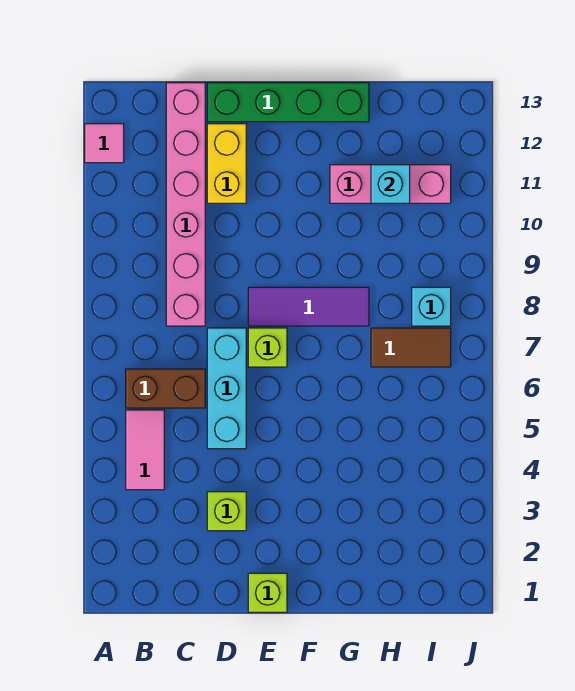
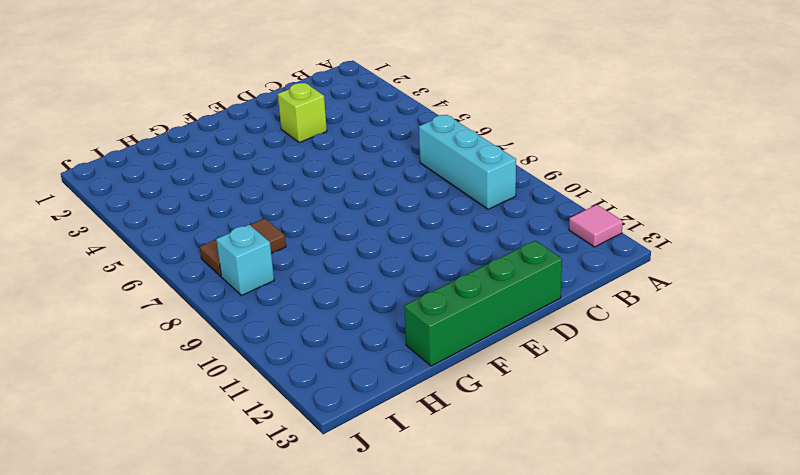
cyan 1x3 brick [419,115,516,209] -> cyan 1x3 brick moved to [207,328,246,449]
none -> pink 1x2 tile [126,410,164,490]
none -> brown 1x2 brick [126,369,205,408]
none -> pink 1x6 brick [166,83,205,326]

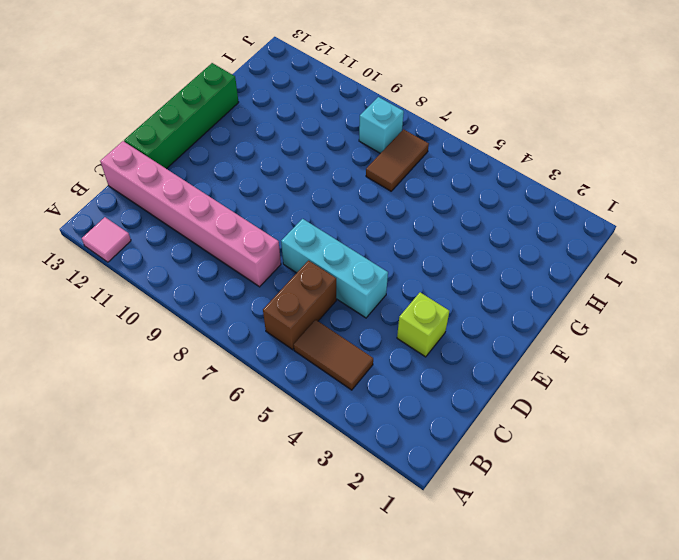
brown 1x2 tile [294,320,373,390] -> pink 1x2 tile [126,410,164,490]
none -> yellow 1x2 brick [207,124,246,203]
none -> lime 1x1 brick [248,573,287,612]
none -> lime 1x1 brick [248,328,287,367]

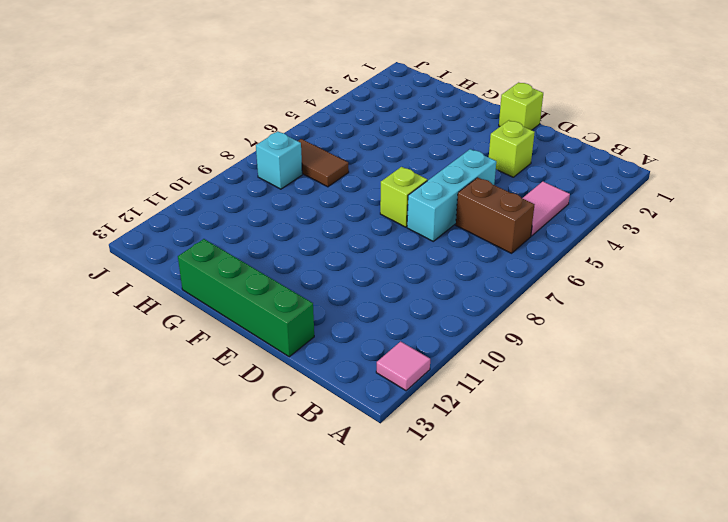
none -> pink 1x6 brick [166,83,205,326]
none -> yellow 1x2 brick [207,124,246,203]
none -> purple 1x3 tile [248,287,369,326]

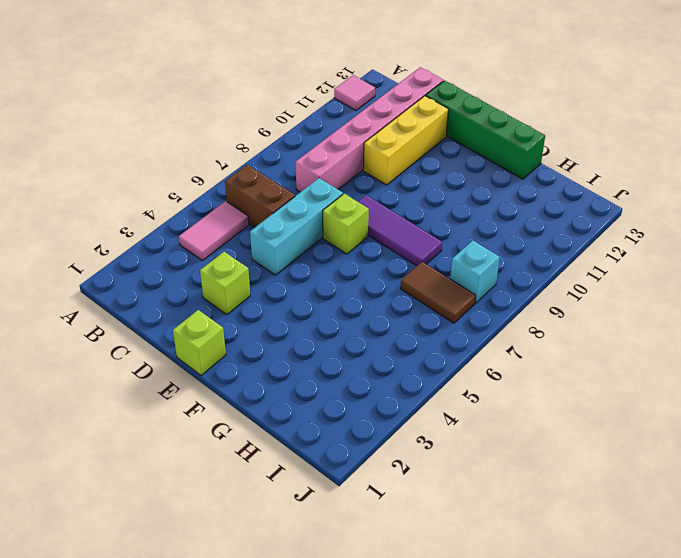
yellow 1x3 brick [363,96,448,185] -> yellow 1x2 brick [207,124,246,203]
none -> pink 1x3 brick [330,165,451,203]
none -> cyan 1x1 brick [371,165,410,203]

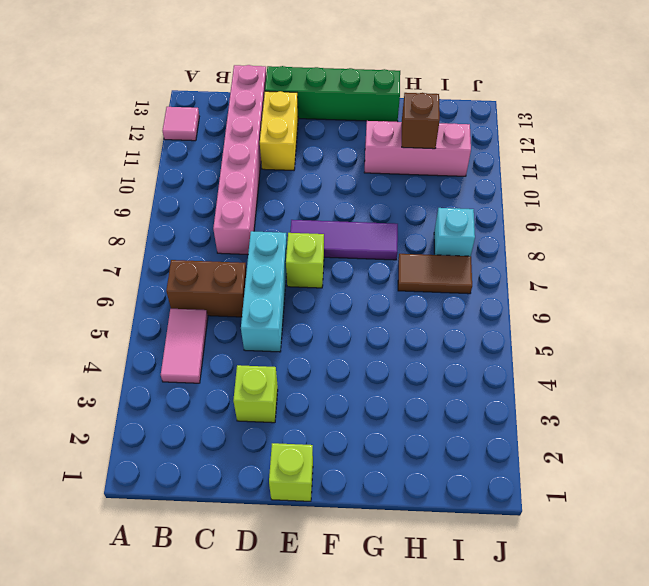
brown 1x1 brick [402,93,440,149] -> cyan 1x1 brick [371,165,410,203]

